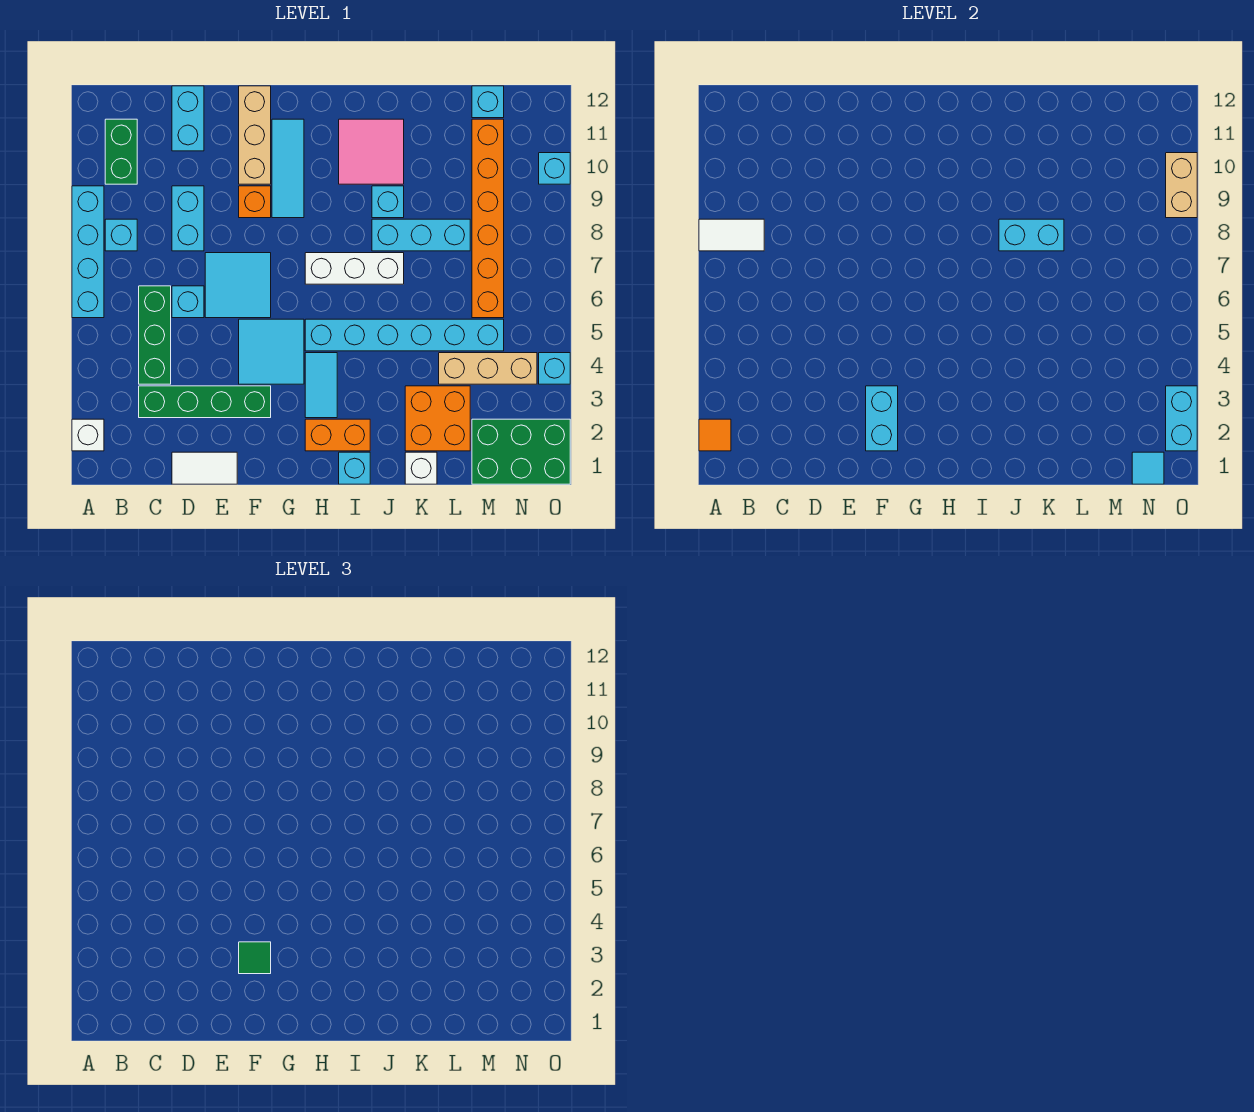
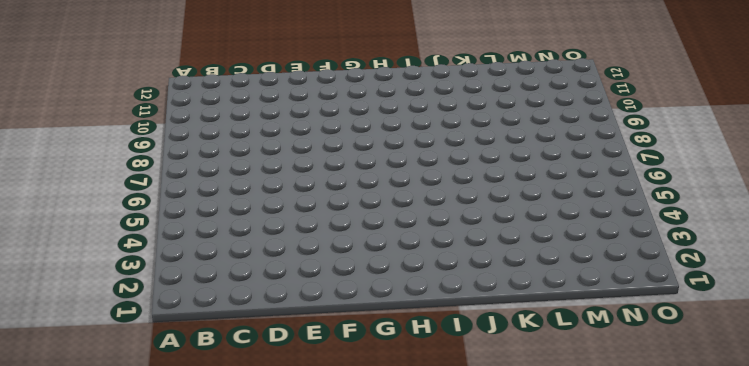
none -> white 1x1 brick [72,419,104,451]
none -> cyan 1x4 brick [72,186,104,318]
none -> cyan 1x1 brick [105,219,137,251]
none -> green 1x2 brick [105,119,137,184]

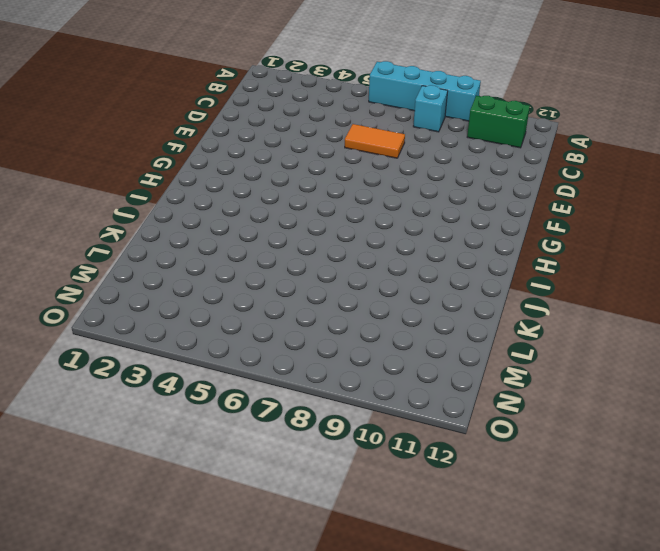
orange 1x2 tile [345,124,405,158] -> cyan 1x1 brick [172,286,204,318]
none -> white 1x1 brick [72,419,104,451]
none -> green 1x4 brick [139,386,271,418]
none -> green 1x3 brick [139,286,171,384]
none -> white 1x2 tile [172,452,237,484]

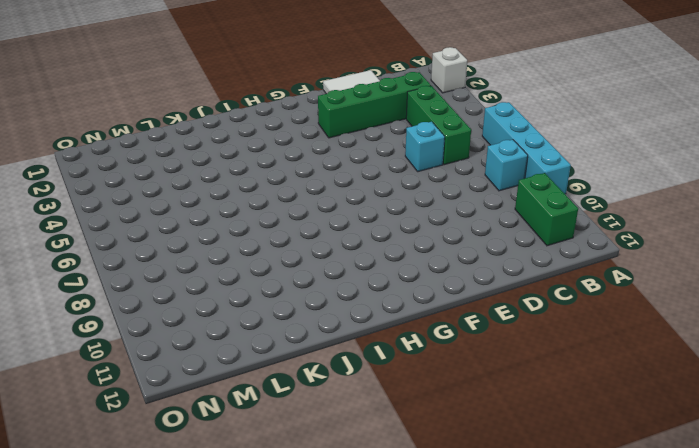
none -> cyan 1x2 brick [172,186,204,251]
none -> cyan 1x2 brick [172,86,204,151]
none -> cyan 2x2 tile [205,253,271,318]
none -> cyan 2x2 tile [239,319,304,384]

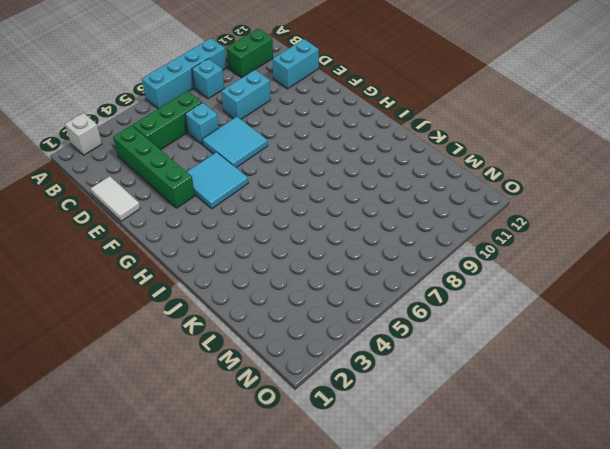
none -> orange 1x1 brick [239,186,271,218]
none -> tan 1x3 brick [239,86,271,184]
none -> cyan 1x3 tile [272,119,304,218]
none -> orange 1x2 brick [305,419,370,451]

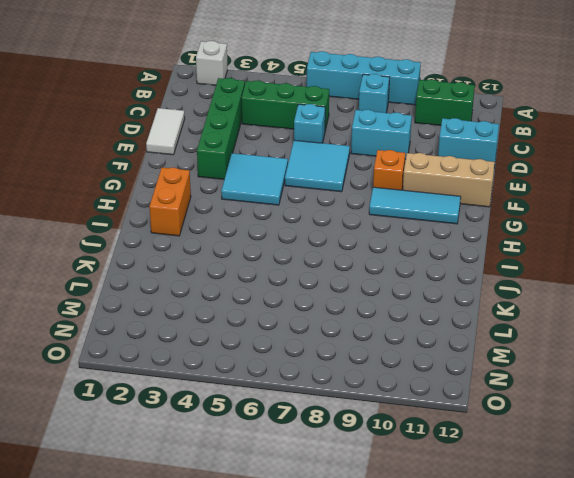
none -> cyan 1x2 tile [305,353,337,418]
none -> cyan 1x6 brick [305,319,504,351]
none -> white 1x3 brick [305,253,404,284]
none -> cyan 1x1 brick [339,452,370,484]

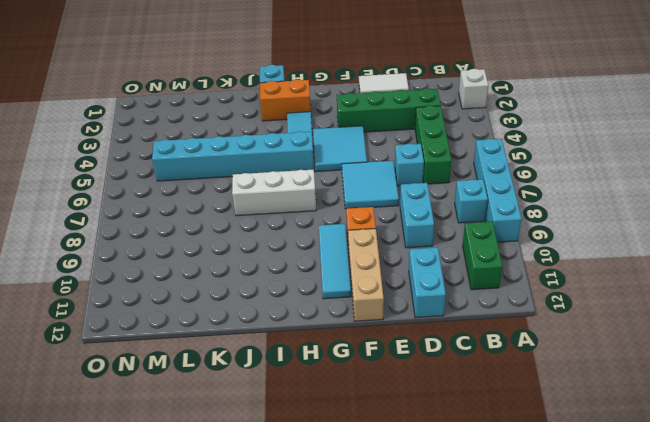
none -> pink 2x2 tile [339,119,404,184]
none -> cyan 1x3 brick [372,219,470,251]
none -> cyan 1x1 brick [372,186,404,218]
none -> white 1x1 brick [405,452,437,484]

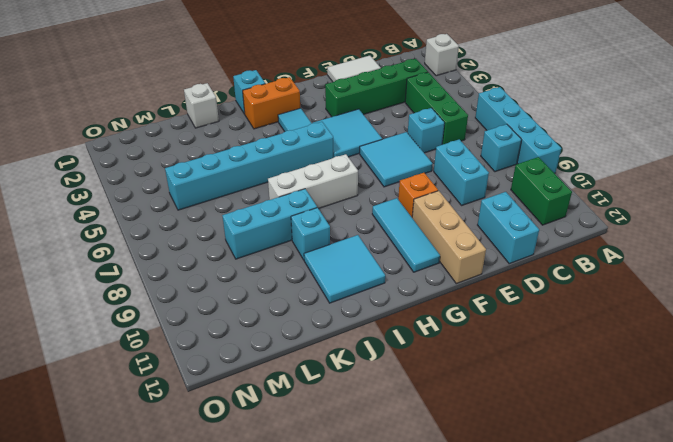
cyan 2x2 tile [304,235,385,303] -> pink 2x2 tile [339,119,404,184]
none -> orange 2x2 brick [405,386,470,451]
none -> tan 1x3 brick [439,353,537,384]
none -> green 2x3 brick [472,419,570,484]
none -> orange 1x6 brick [472,119,504,318]

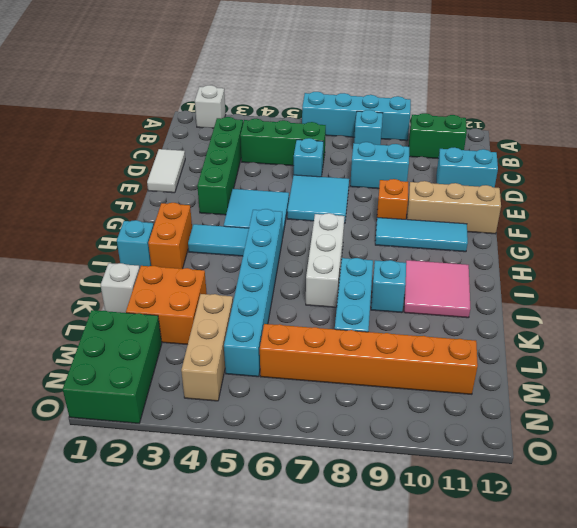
none -> cyan 1x1 brick [472,86,504,118]
none -> cyan 1x1 brick [539,353,570,384]
none -> cyan 1x1 brick [539,153,570,184]
none -> orange 1x1 tile [699,419,731,451]

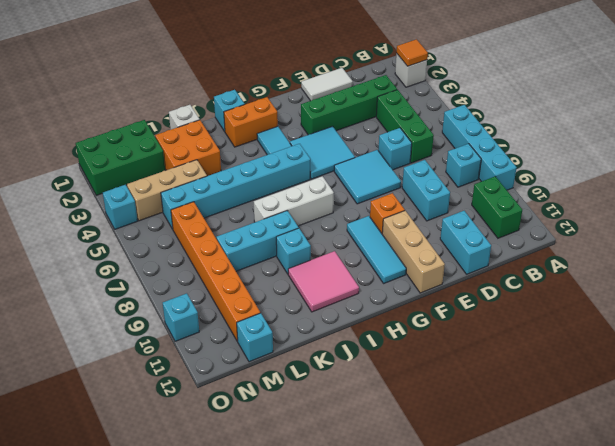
none -> white 1x2 tile [699,219,764,251]
none -> cyan 1x2 brick [866,386,898,451]
none -> cyan 1x2 brick [999,219,1064,251]
none -> cyan 1x1 tile [1132,452,1164,484]

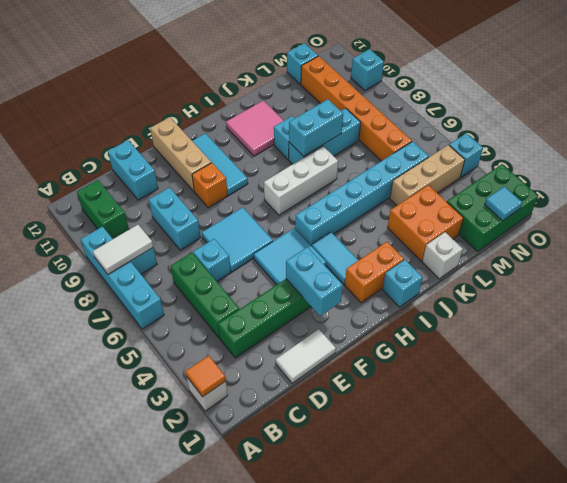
none -> cyan 1x2 brick [1166,386,1197,451]
none -> tan 1x2 brick [1166,153,1197,218]
none -> green 1x1 tile [239,942,271,974]

